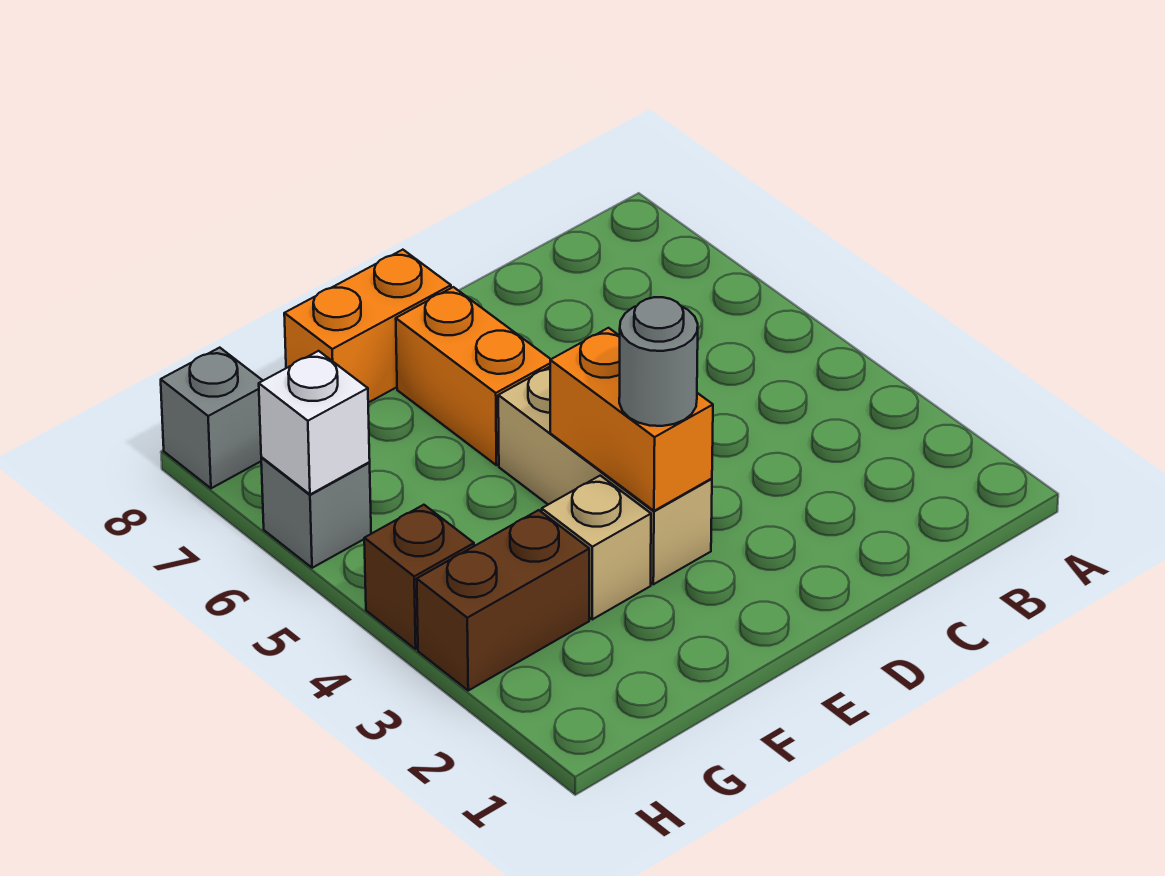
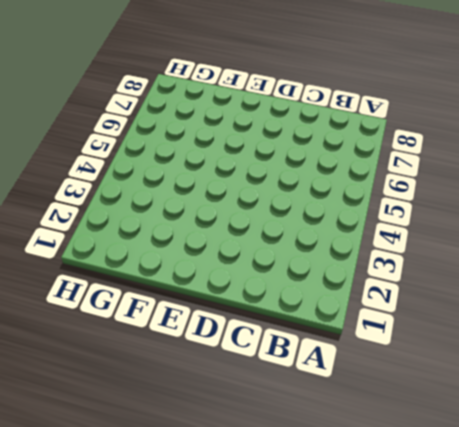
none -> tan 1x3 brick [498,367,712,584]
none -> orange 1x2 brick [396,287,551,465]

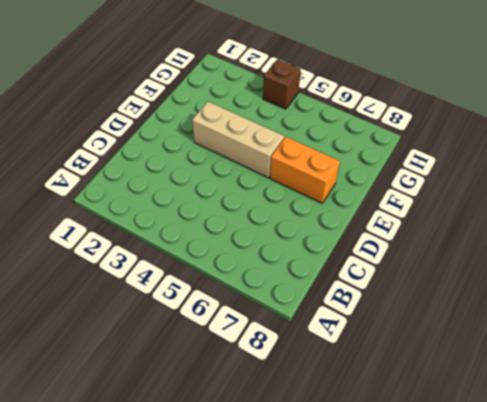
none -> orange 1x2 brick [284,250,451,403]
none -> tan 1x1 brick [542,476,651,619]

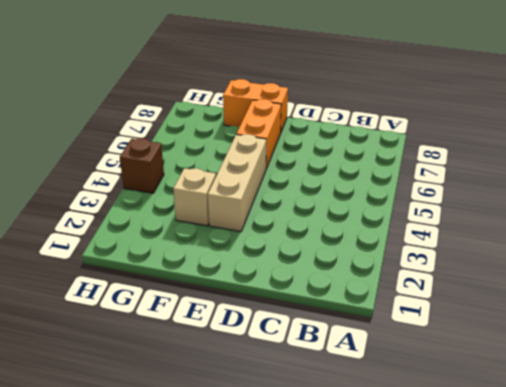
none -> brown 1x2 brick [417,510,589,690]
none -> grey 1x1 brick [261,458,371,568]

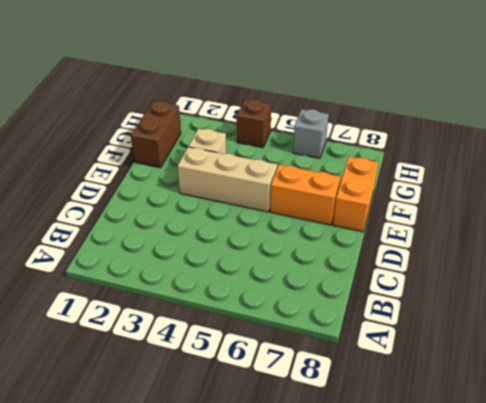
brown 1x2 brick [131,101,181,168] -> brown 1x2 brick moved to [417,510,589,690]
none -> grey 1x1 brick [161,348,263,488]
none -> orange 1x2 brick [550,328,713,511]

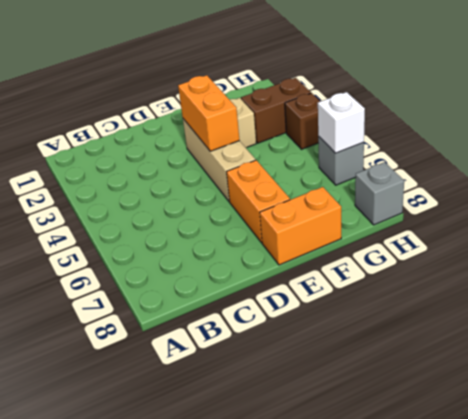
none -> grey 1x1 round brick [619,297,698,426]

